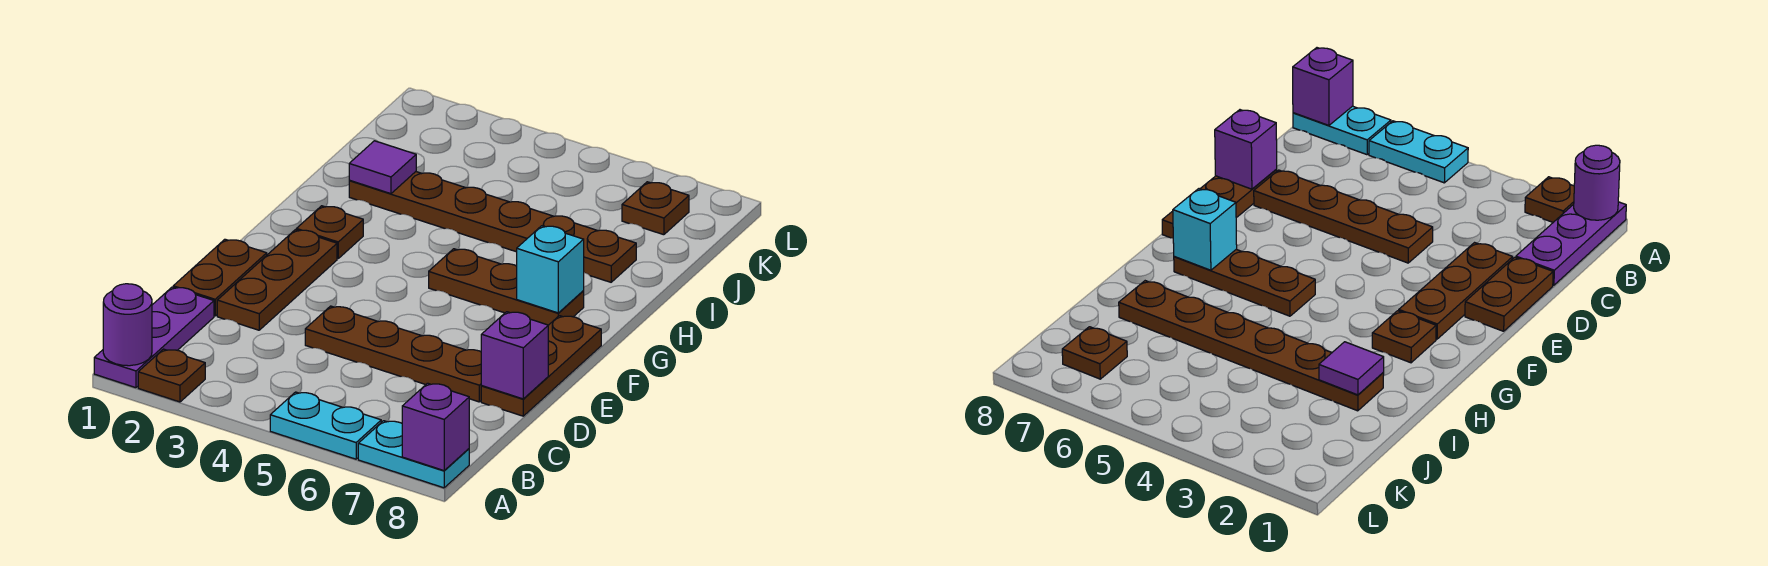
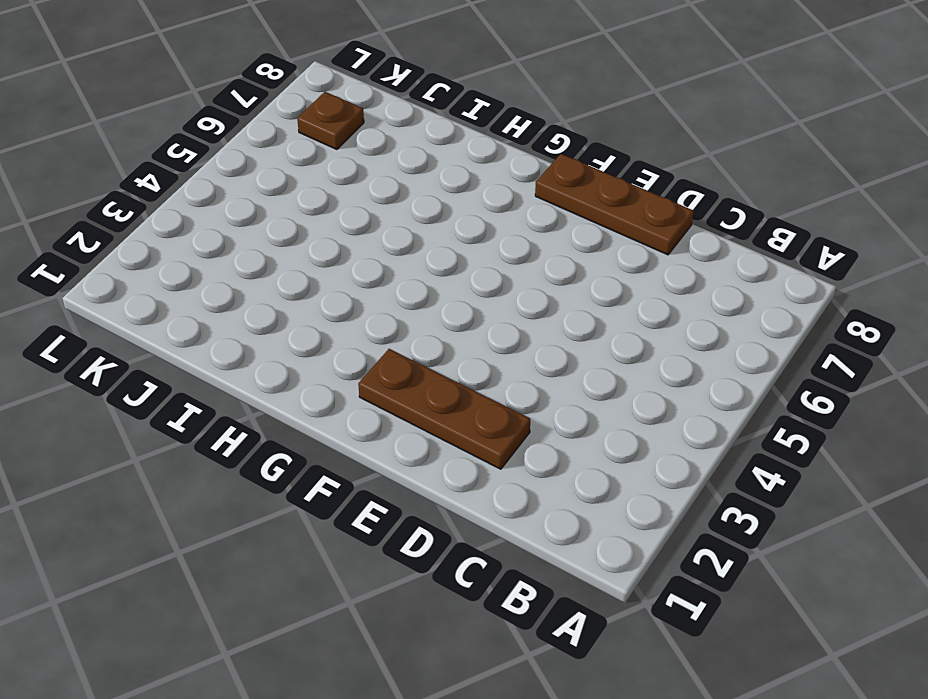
none -> purple 1x3 plate [94,287,214,388]
none -> brown 1x1 plate [138,349,205,402]
none -> cyan 1x2 plate [270,392,381,459]

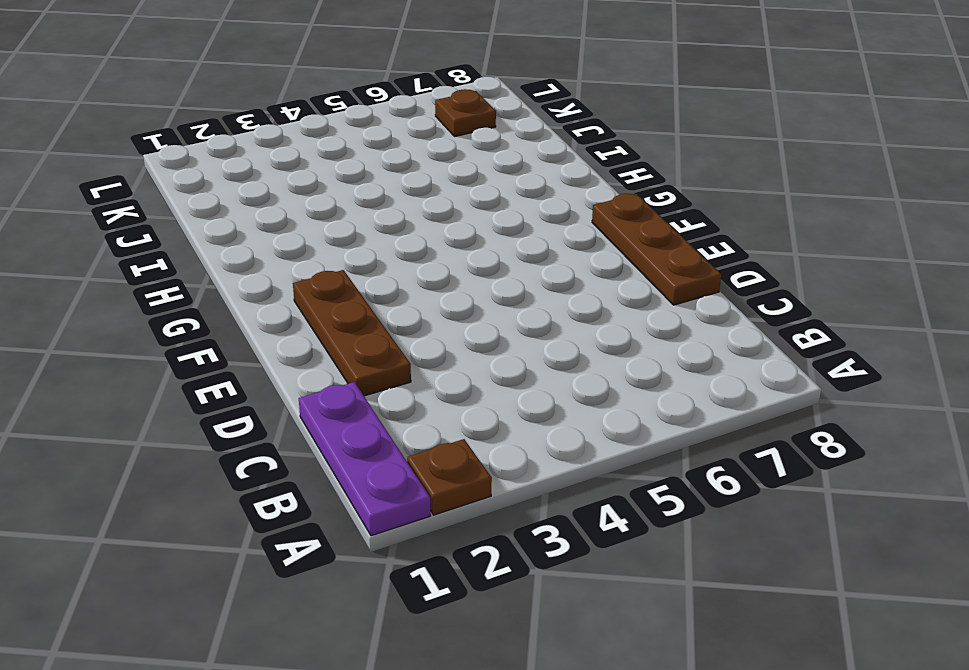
none -> cyan 1x2 plate [270,392,381,459]
none -> cyan 1x2 plate [358,421,469,488]
none -> brown 1x2 plate [173,239,267,316]

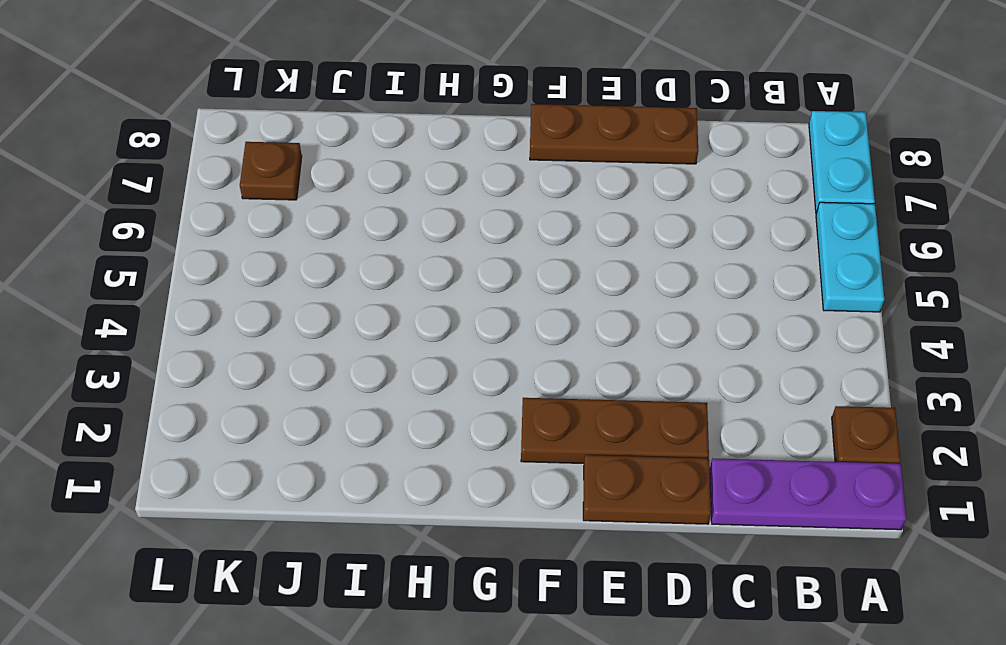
none -> brown 1x4 plate [305,306,482,402]
none -> brown 1x1 plate [296,206,363,259]
none -> brown 1x3 plate [429,249,584,325]

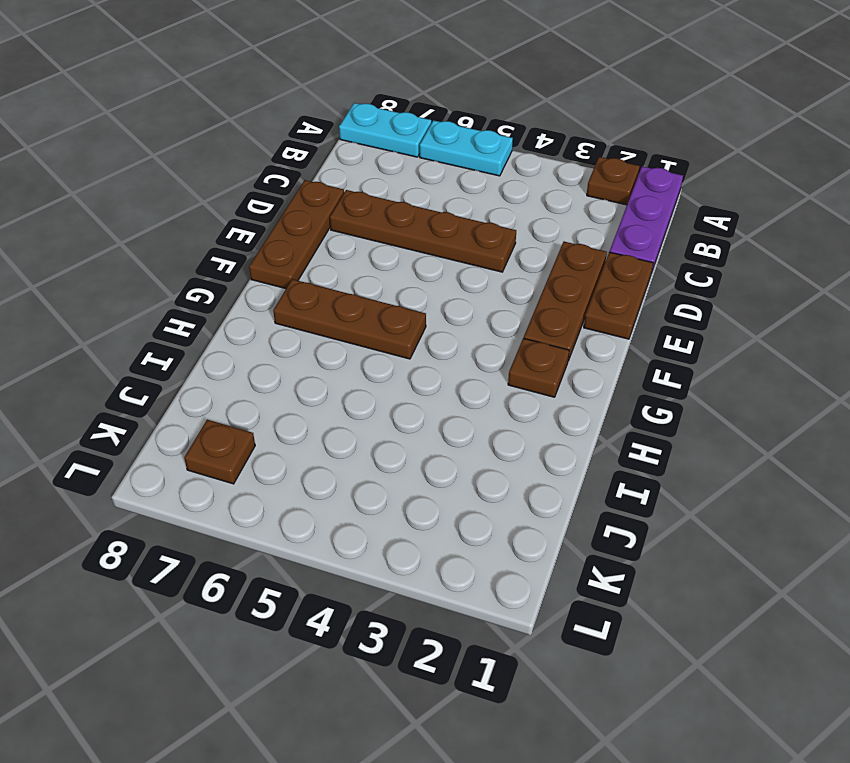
none -> brown 1x6 plate [349,172,636,282]
none -> purple 1x1 round brick [103,284,152,366]
none -> purple 1x1 brick [402,383,469,471]

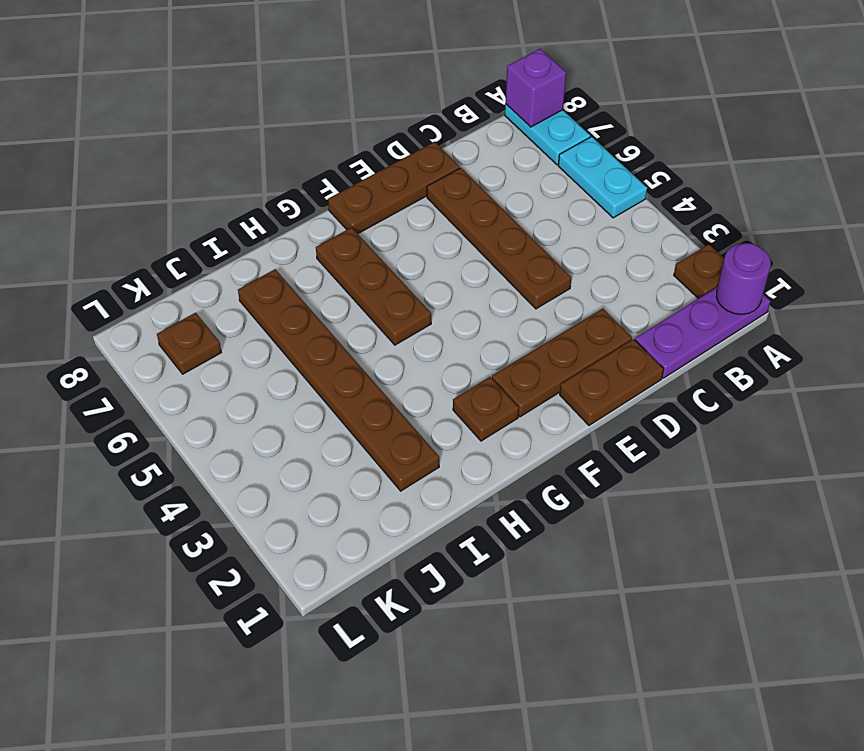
none -> purple 1x1 brick [481,312,548,399]
none -> cyan 1x1 brick [517,226,584,313]
none -> purple 1x1 tile [349,141,416,194]

